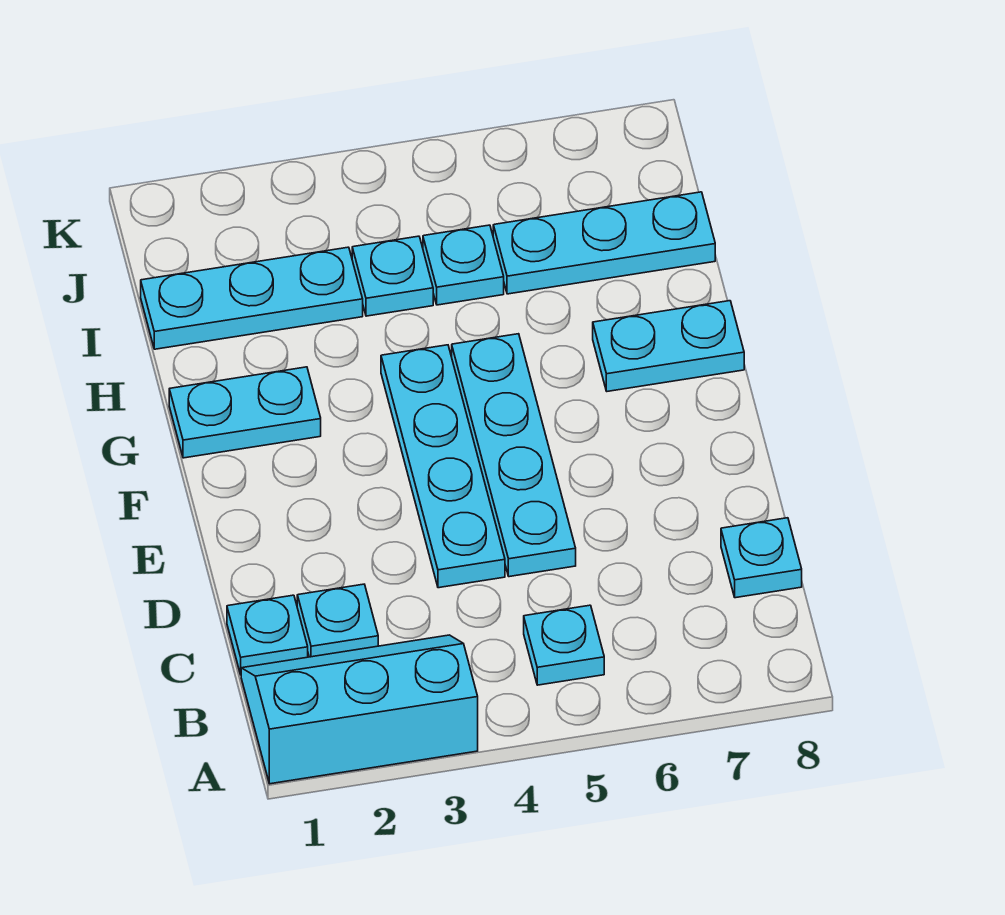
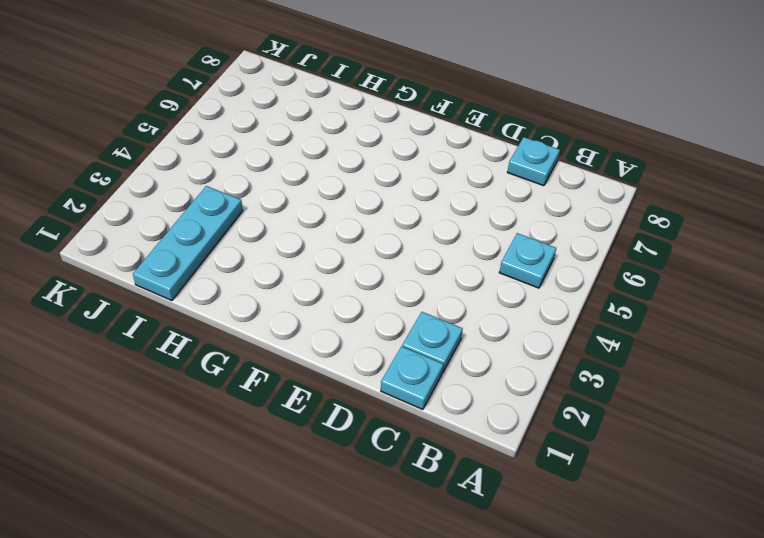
none -> cyan 2x3 slope [241,635,478,784]
none -> cyan 1x4 plate [381,345,505,588]
none -> cyan 1x4 plate [452,334,576,577]

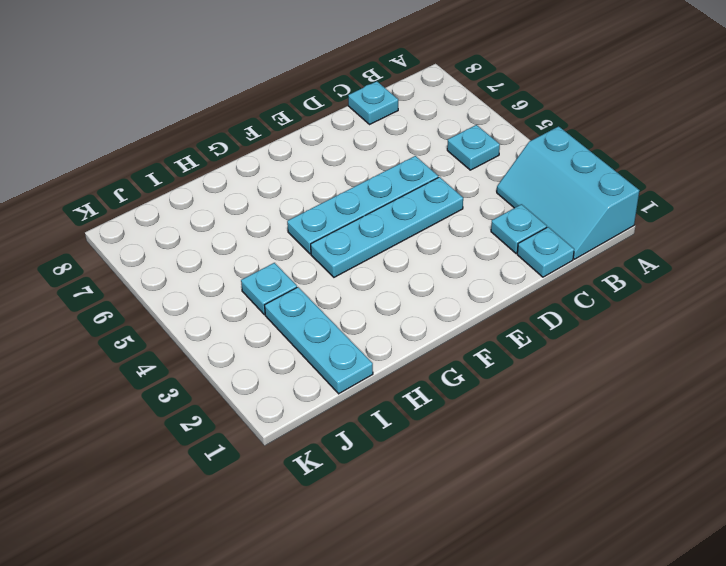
none -> cyan 1x2 plate [169,367,321,458]
none -> cyan 1x2 plate [593,301,744,391]
none -> cyan 1x1 plate [423,225,504,305]

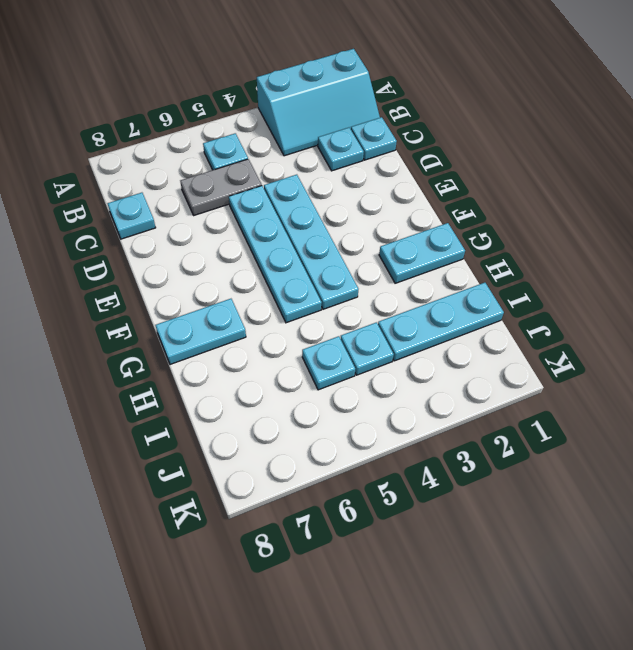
grey 1x2 plate [180,159,262,215] -> none
none -> cyan 1x3 plate [493,192,715,294]

